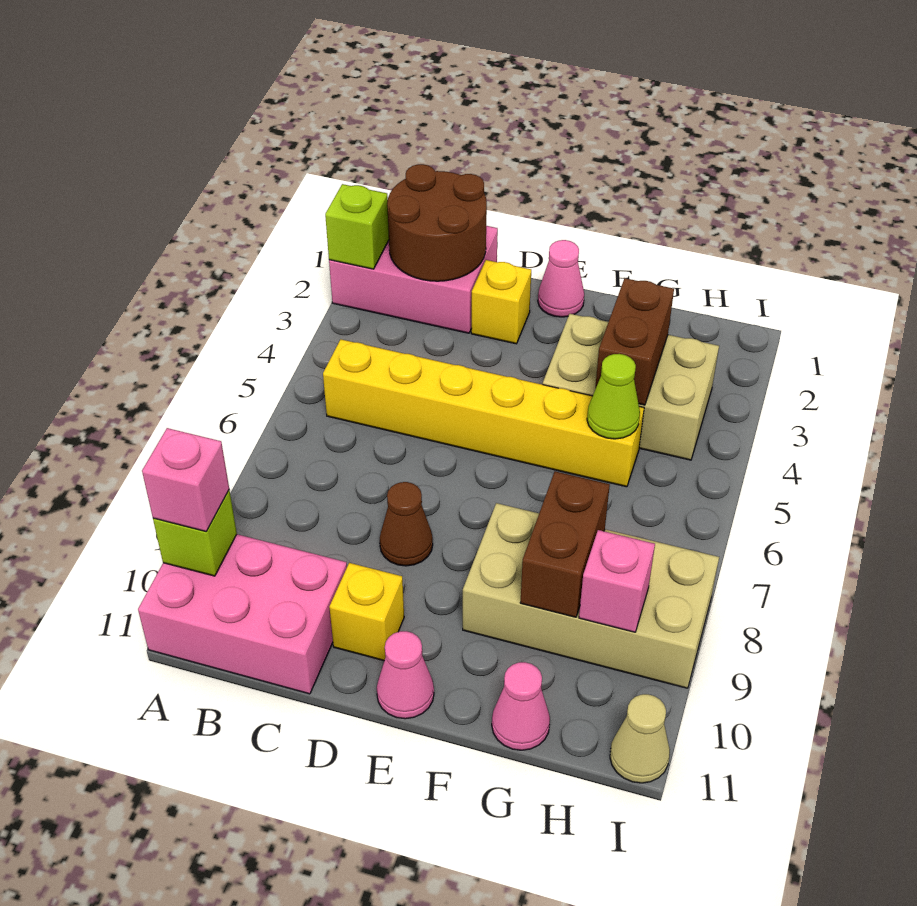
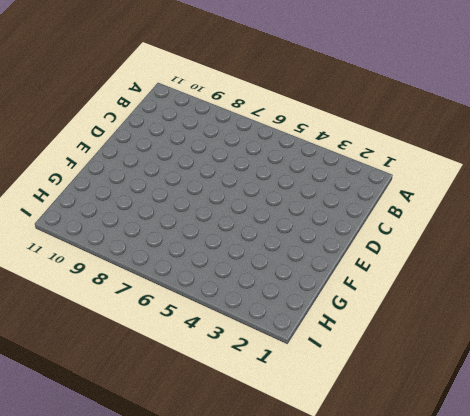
none -> pink 2x3 brick [329,226,498,333]
none -> pink 2x3 brick [138,534,347,694]
none -> yellow 1x6 brick [323,339,644,487]

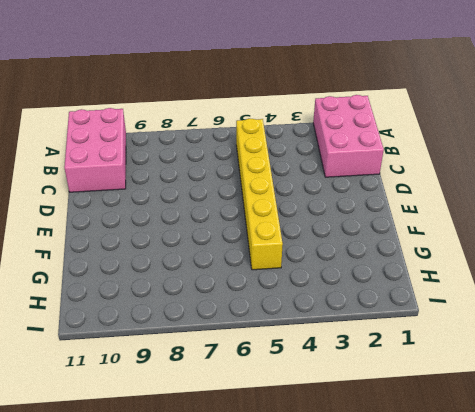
none -> yellow 1x1 brick [471,260,531,344]
none -> brown 1x1 cone [380,482,433,566]
none -> yellow 1x1 brick [329,563,404,661]

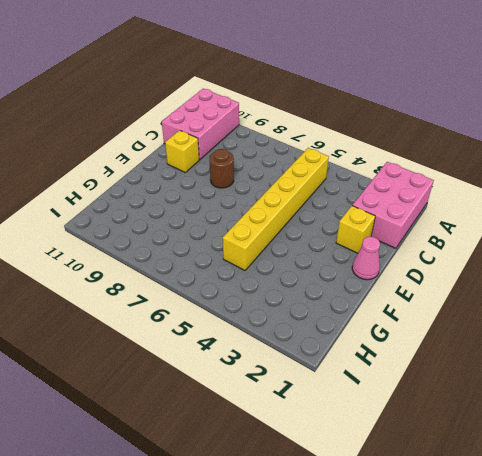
brown 1x1 round brick [209,149,234,188] -> brown 1x1 cone [380,482,433,566]
none -> pink 1x1 cone [377,631,434,719]
none -> tan 2x3 brick [543,314,719,460]
none -> tan 2x4 brick [463,503,719,688]

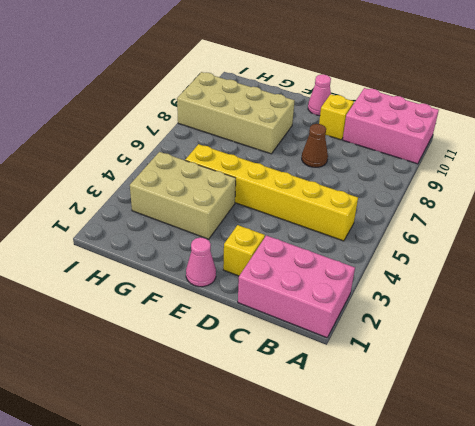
none -> pink 1x1 cone [492,662,550,750]
none -> tan 1x1 cone [610,694,670,783]
none -> lime 1x1 brick [325,184,389,269]

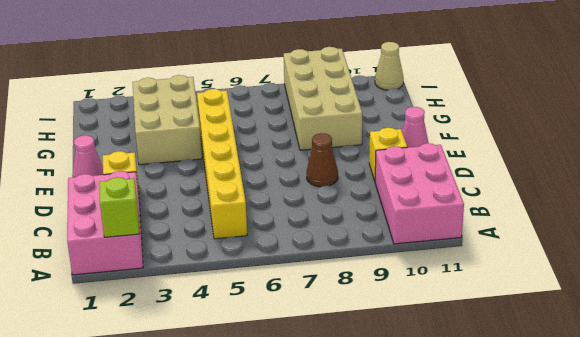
none -> pink 1x1 cone [492,662,550,750]
none -> lime 1x1 brick [153,490,237,576]
none -> brown 2x2 round brick [387,164,487,281]

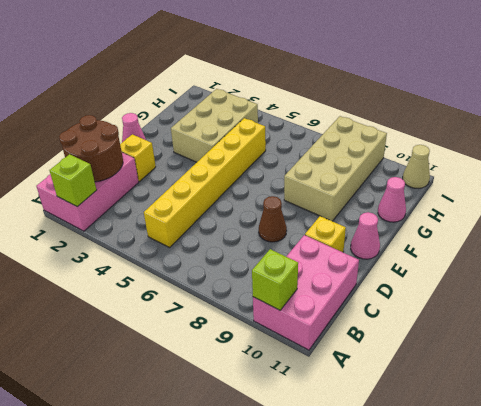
none -> brown 1x2 brick [595,278,674,405]
none -> lime 1x1 cone [587,354,640,439]
none -> brown 1x2 brick [520,471,610,617]

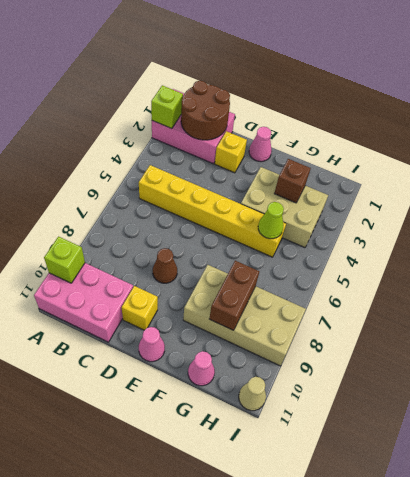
brown 1x1 brick [274,159,311,203] -> brown 1x2 brick [595,278,674,405]
none -> pink 1x1 brick [579,530,655,632]
none -> pink 1x1 brick [142,428,229,531]

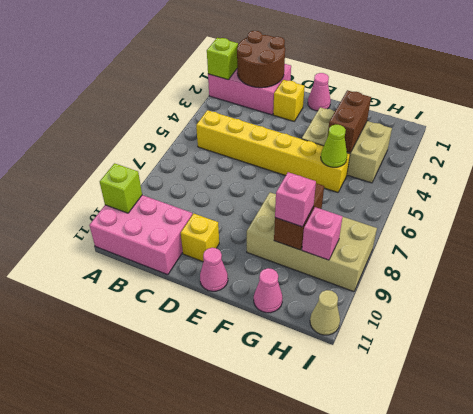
pink 1x1 brick [275,172,316,227] -> pink 1x1 brick moved to [142,428,229,531]
none -> brown 1x1 cone [380,482,433,566]

